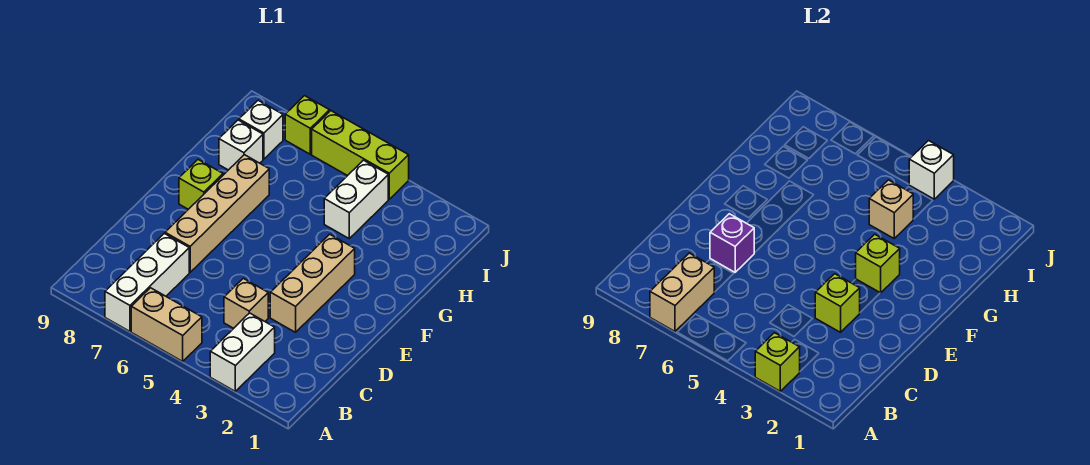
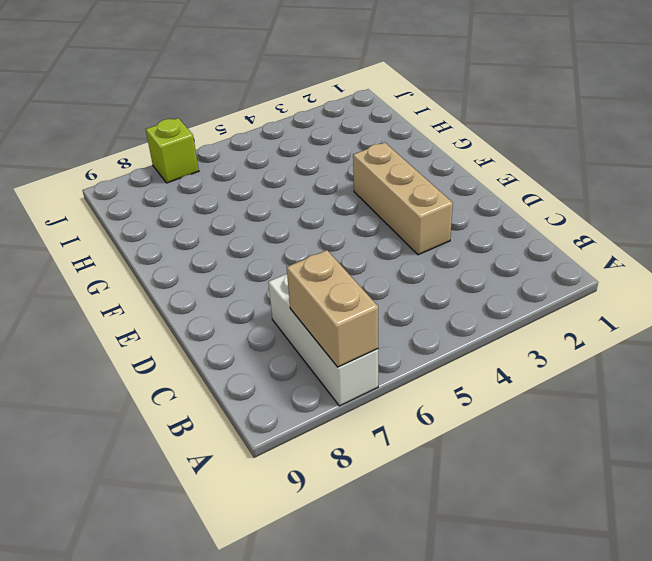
none -> white 1x2 brick [210,313,275,391]
none -> tan 1x2 brick [131,288,202,361]
none -> tan 1x1 brick [224,278,268,328]

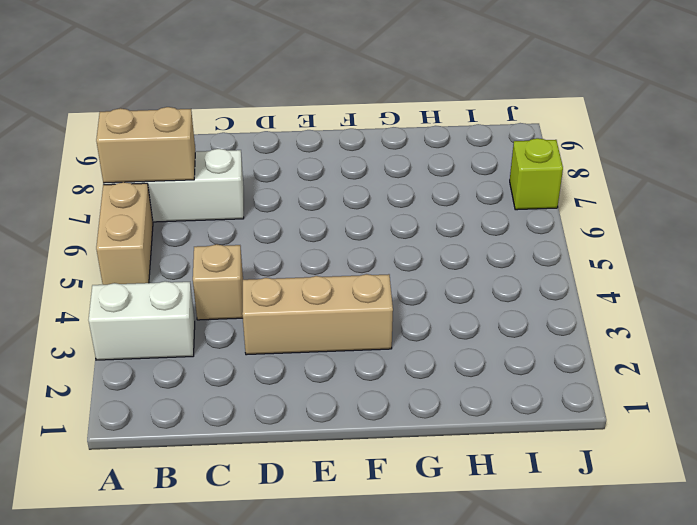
none -> tan 1x4 brick [165,155,269,272]
none -> lime 1x1 brick [179,160,223,209]
none -> white 1x2 brick [324,160,388,238]

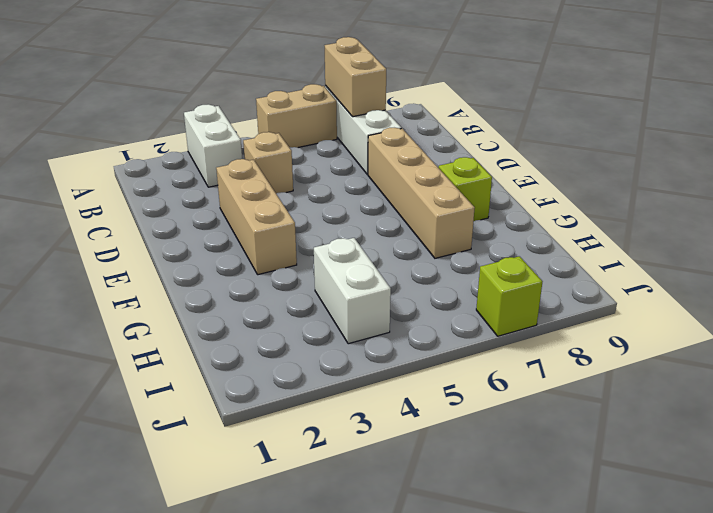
none -> white 1x1 brick [219,120,263,170]
none -> white 1x1 brick [239,100,283,159]
none -> lime 1x3 brick [312,111,409,199]

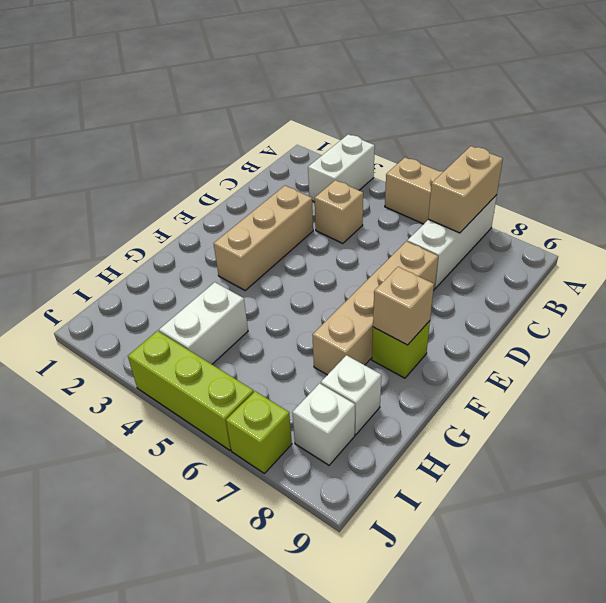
tan 1x1 brick [373,267,434,345] -> tan 1x1 brick moved to [869,180,913,238]
none -> lime 1x1 brick [755,333,800,391]
none -> lime 1x1 brick [815,274,860,332]
none -> purple 1x1 brick [710,214,754,272]

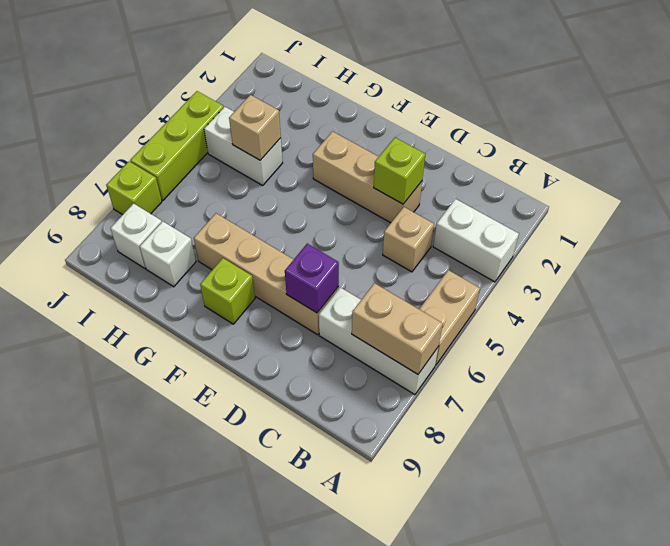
none -> lime 1x1 brick [755,333,800,391]
none -> lime 1x1 brick [856,234,900,293]
none -> white 1x1 brick [909,141,954,199]

